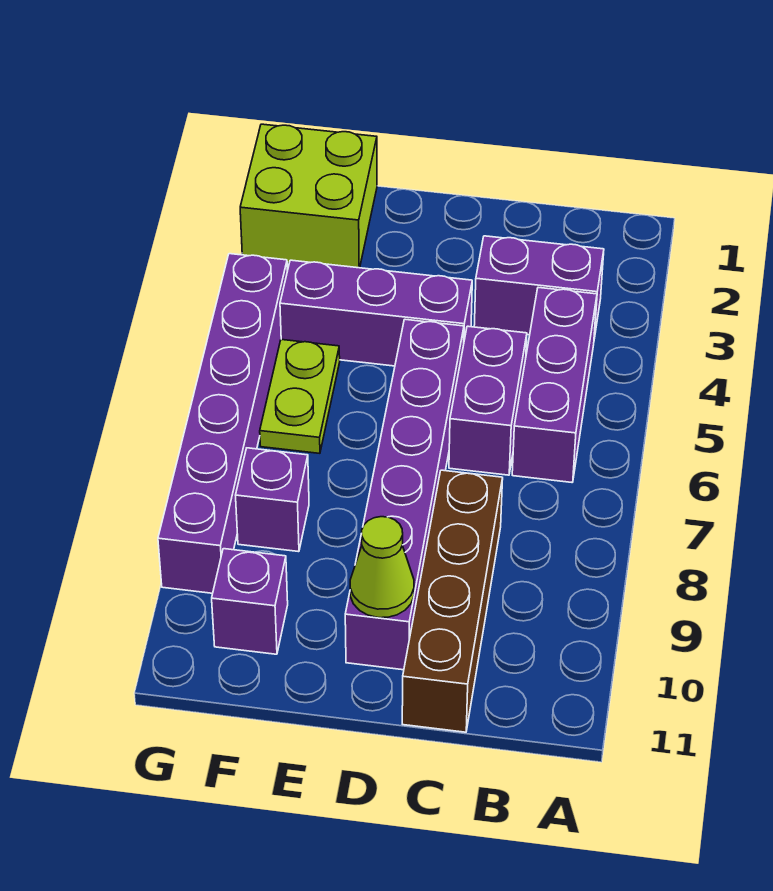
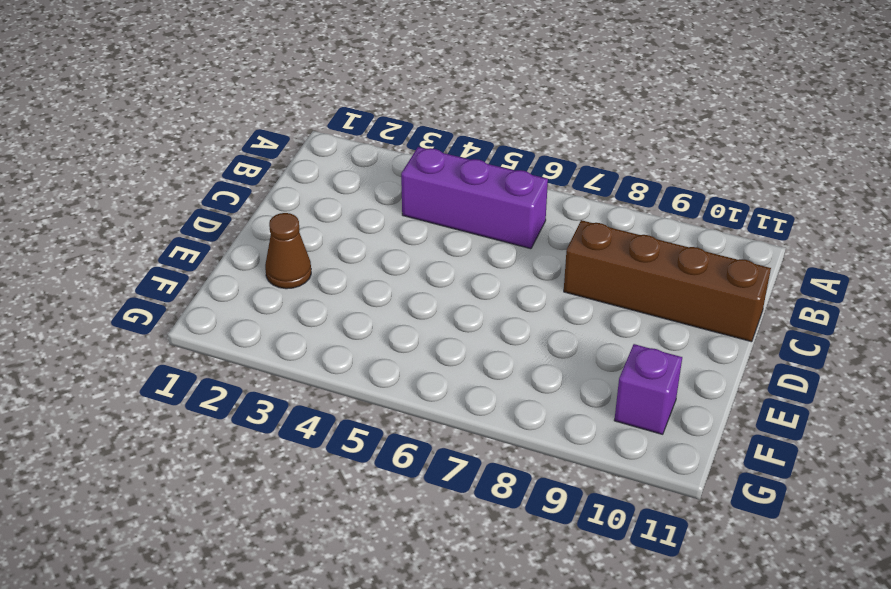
brown 1x1 cone [265,213,311,289] -> none
none -> purple 1x2 brick [474,236,604,338]
none -> purple 1x2 brick [449,326,527,475]
none -> purple 1x3 brick [280,260,472,366]

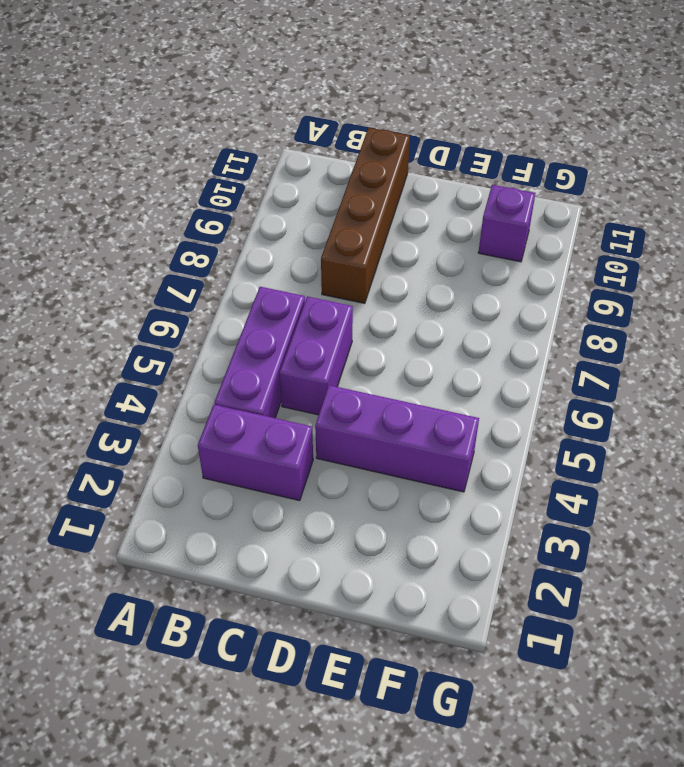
none -> purple 1x6 brick [345,319,464,670]
none -> lime 2x2 brick [240,124,377,268]
none -> lime 1x2 plate [260,340,340,453]

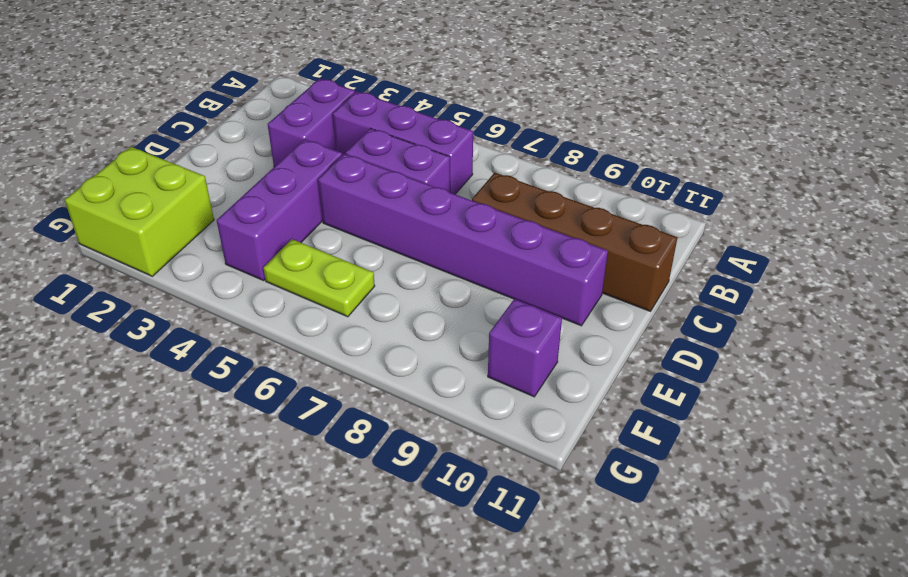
none -> purple 1x1 brick [236,448,309,552]
none -> purple 1x6 brick [158,254,287,593]
none -> lime 1x1 cone [350,517,414,618]

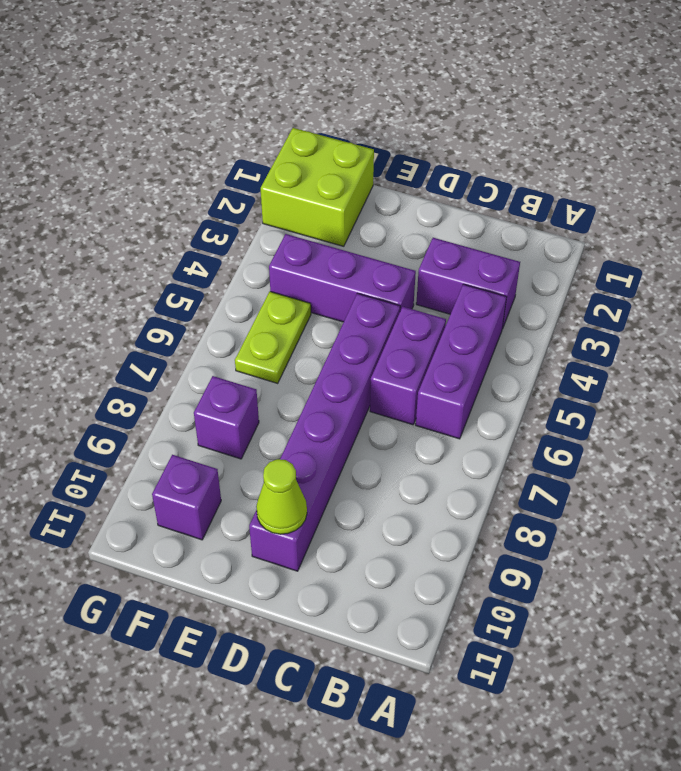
none -> brown 1x4 brick [402,470,503,732]
none -> purple 1x6 brick [158,254,287,593]

